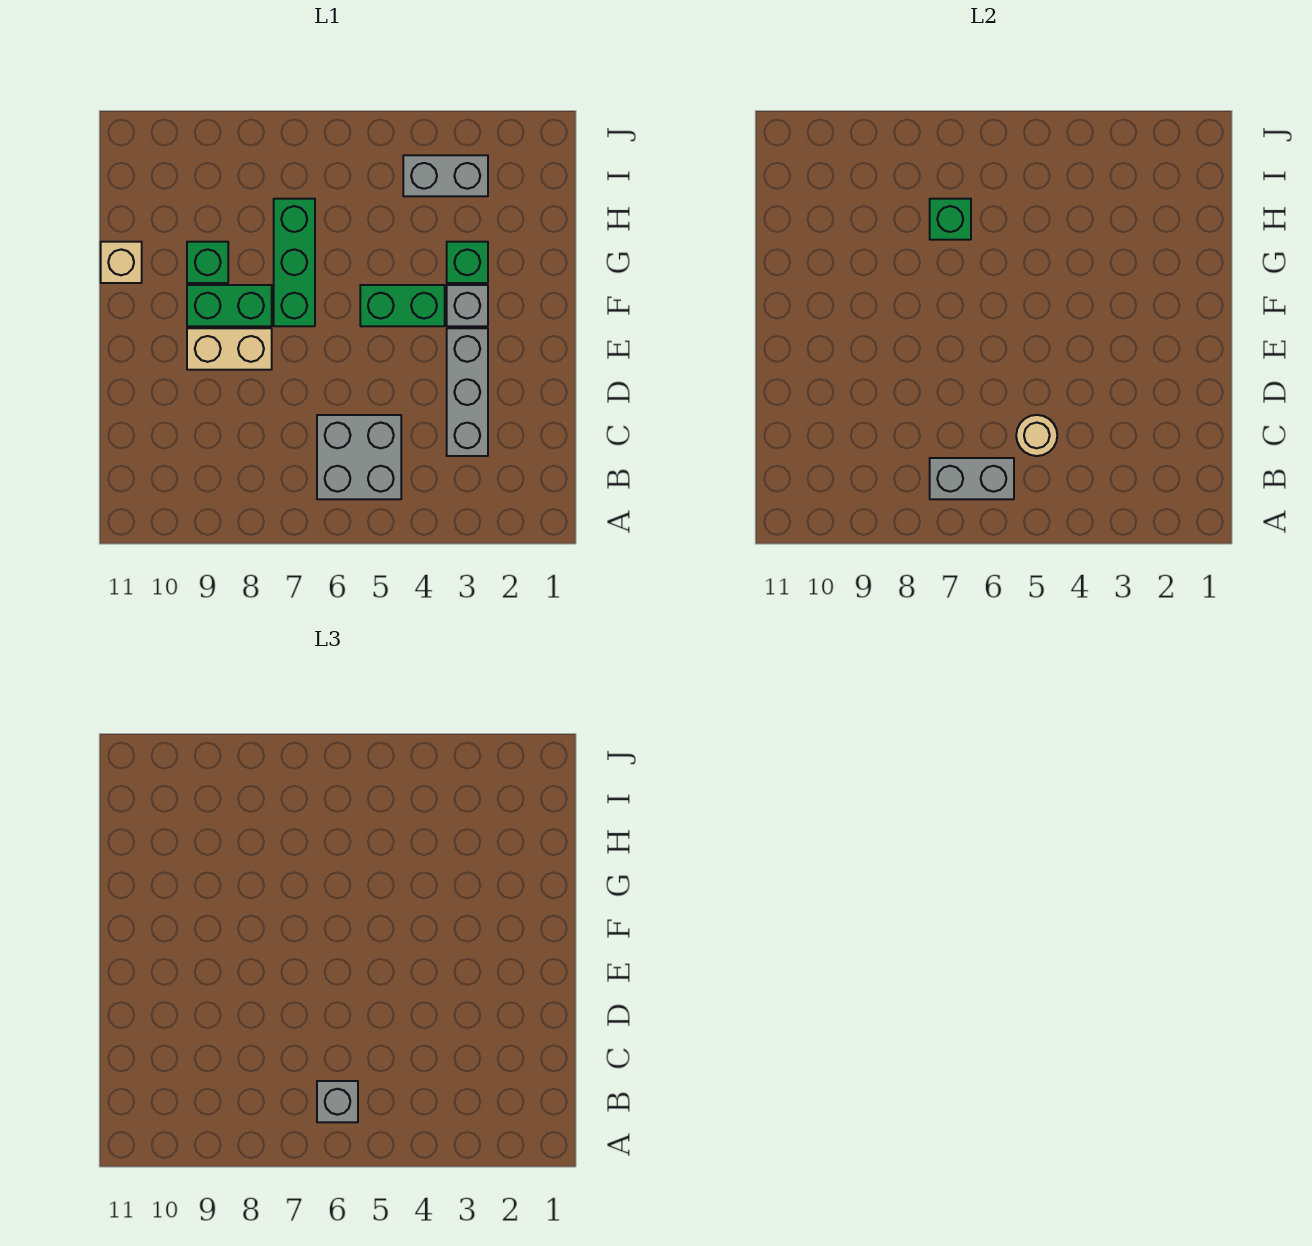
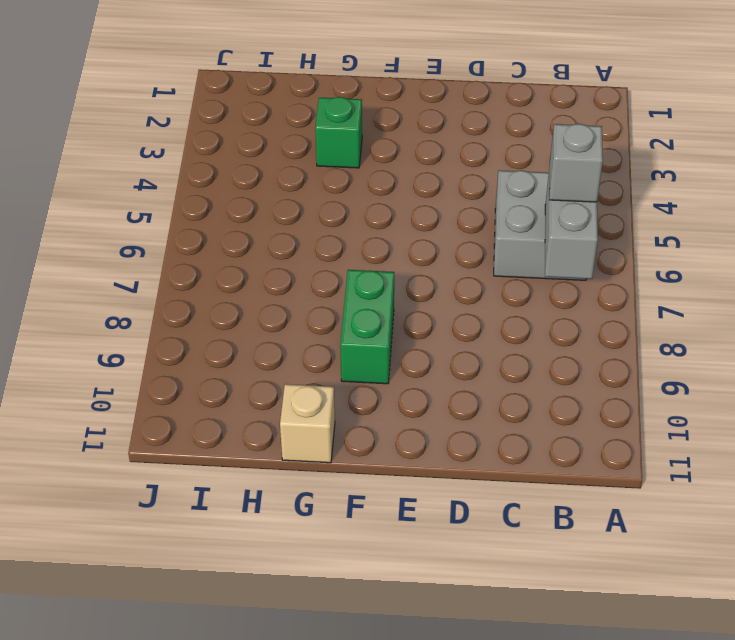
none -> grey 1x3 brick [447,328,488,456]
none -> tan 1x2 brick [187,328,272,370]
none -> grey 1x1 brick [447,285,488,326]

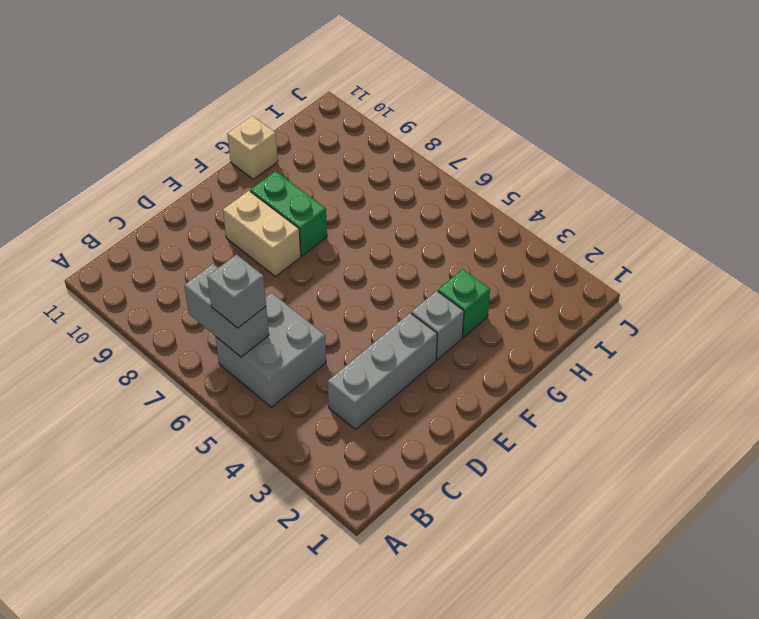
none -> green 1x2 brick [360,285,445,326]
none -> green 1x3 brick [274,199,315,326]
none -> green 1x1 brick [187,242,228,283]

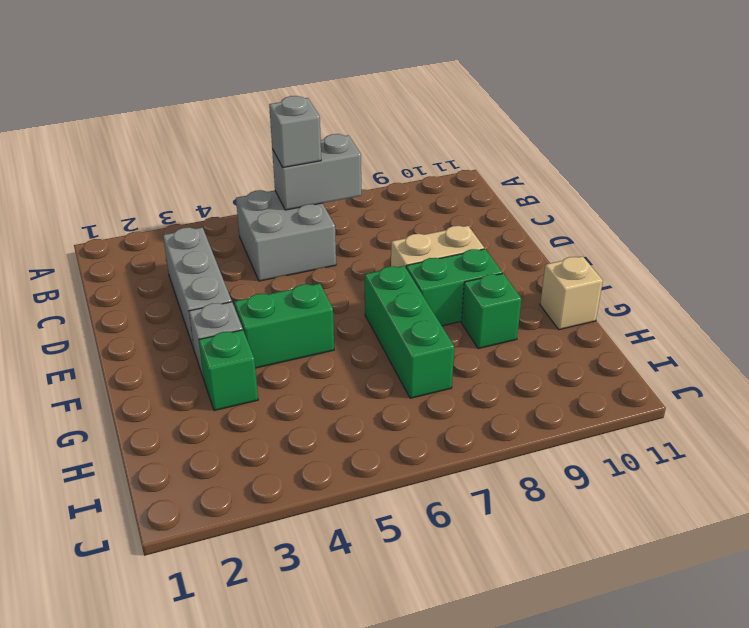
none -> grey 1x2 brick [403,155,488,196]
none -> tan 1x1 round brick [1016,415,1057,456]
none -> green 1x1 brick [930,199,971,240]

